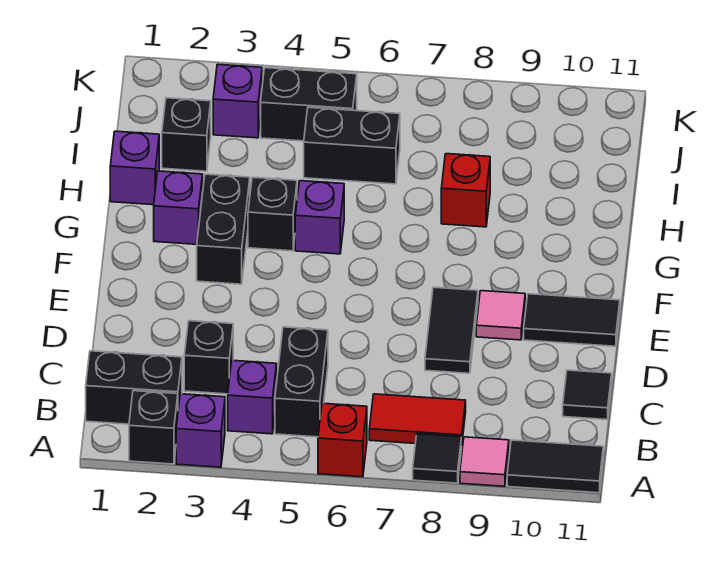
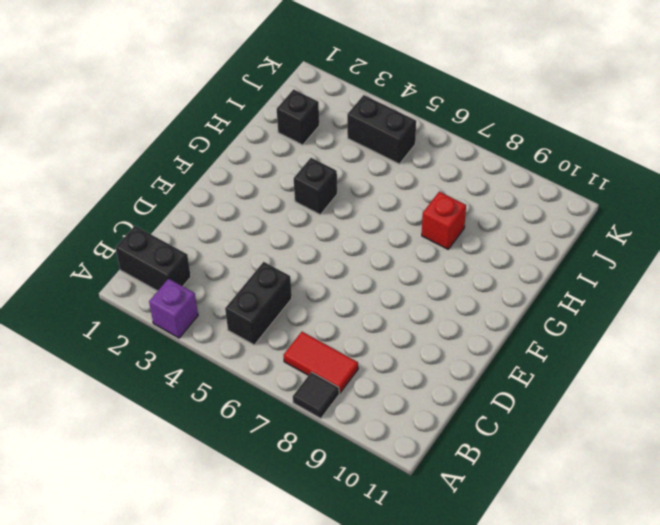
none -> black 1x1 brick [129,391,178,464]
none -> red 1x1 brick [318,403,367,477]
none -> pink 1x1 tile [460,437,509,486]

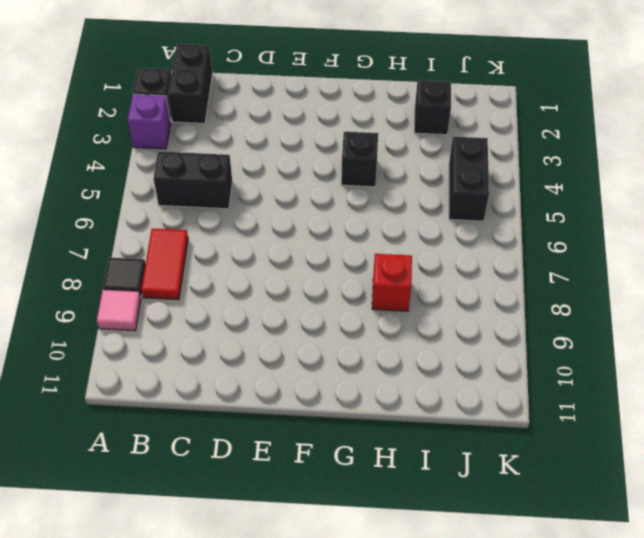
none -> red 1x1 brick [318,403,367,477]
none -> black 1x2 tile [507,440,603,493]
none -> purple 1x1 brick [228,360,277,434]

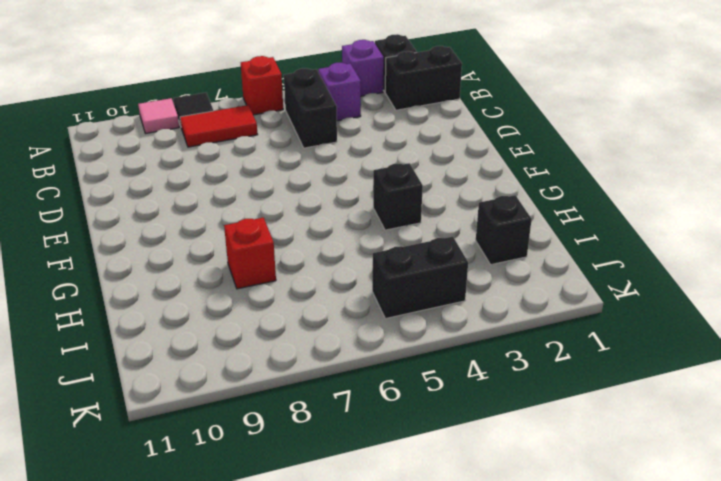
none -> black 1x2 tile [507,440,603,493]
none -> black 1x1 brick [184,321,233,394]
none -> black 1x1 tile [563,370,612,420]

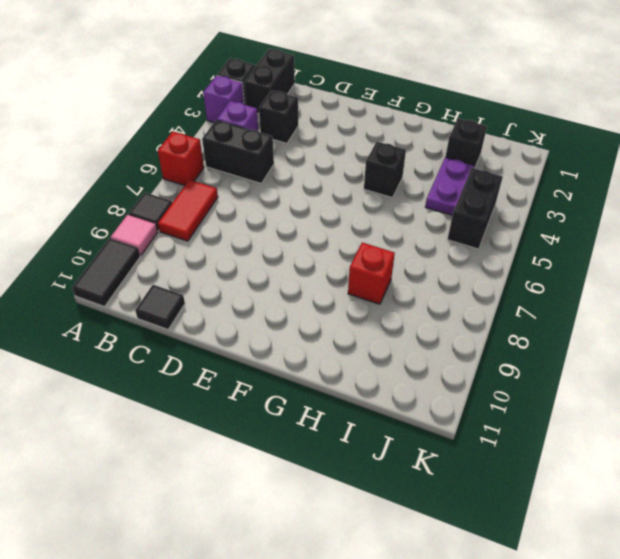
purple 1x2 plate [425,157,474,215] -> none
none -> black 1x2 tile [425,287,478,373]
none -> pink 1x1 tile [476,291,525,340]
none -> black 1x2 tile [524,294,620,346]

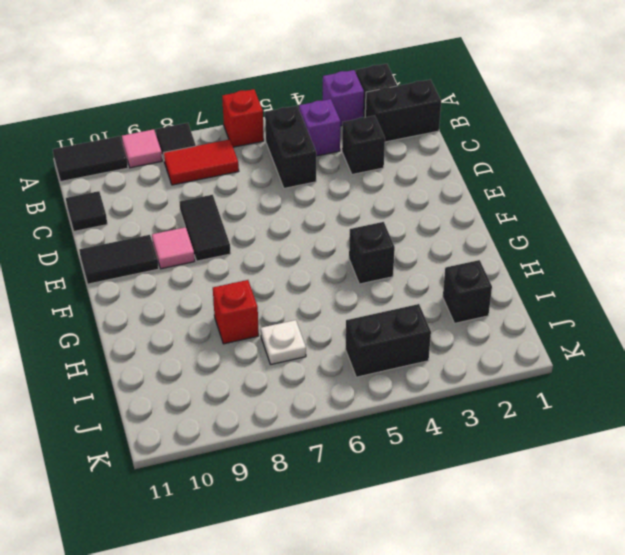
white 1x1 plate [261,320,306,364] -> none
none -> black 1x2 brick [197,174,250,284]
none -> purple 1x1 brick [154,171,203,244]
none -> purple 1x1 brick [295,181,344,254]

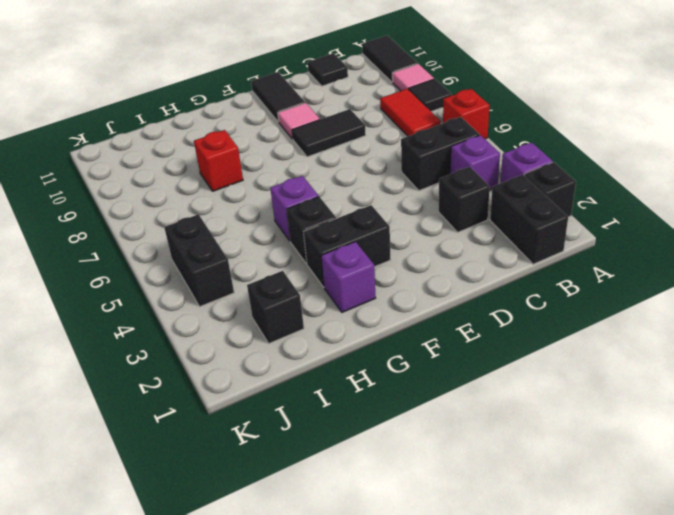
none -> purple 1x1 brick [110,131,159,205]
none -> black 1x2 brick [304,107,400,184]
none -> purple 1x1 brick [213,64,262,138]

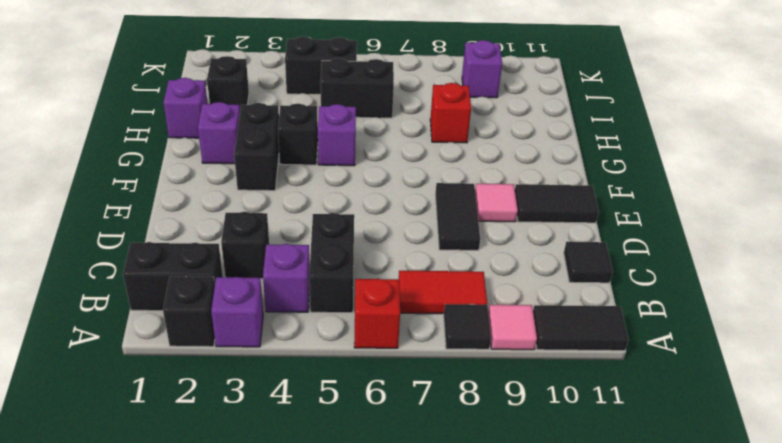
purple 1x1 brick [462,40,502,98] -> purple 1x1 brick moved to [213,64,262,138]

